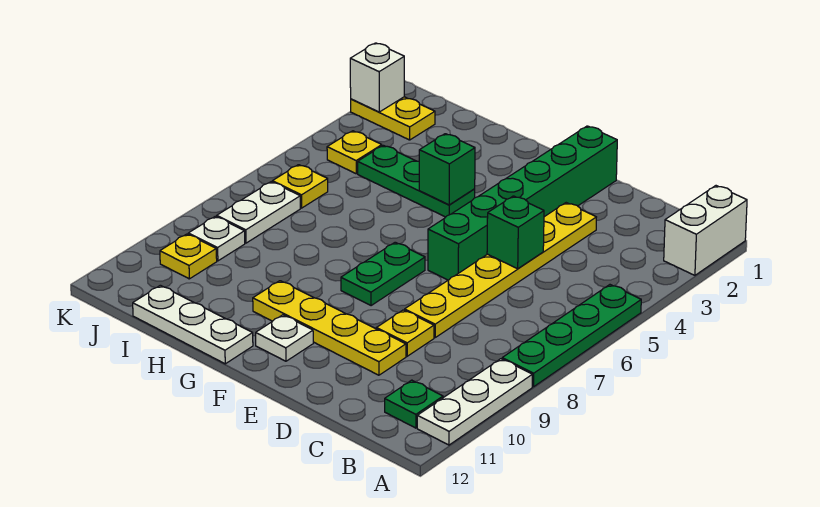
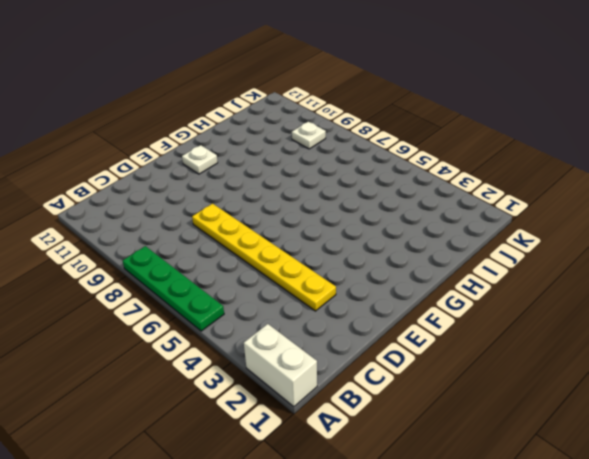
none -> white 1x3 plate [417,359,532,445]
none -> green 1x1 plate [385,380,443,428]
none -> yellow 1x1 plate [376,310,434,356]

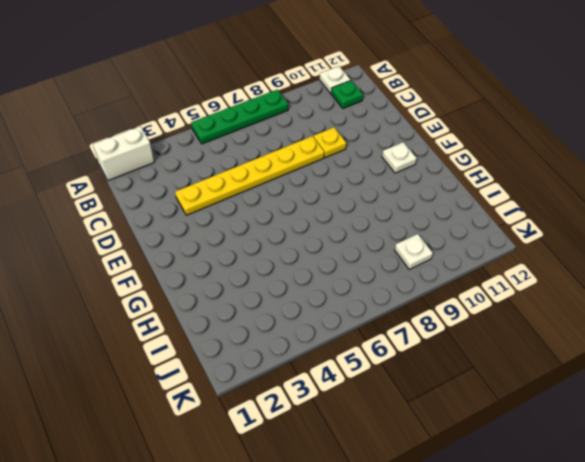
white 1x1 plate [320,66,351,93] -> white 1x3 plate [417,359,532,445]
none -> yellow 1x4 plate [253,281,406,375]
none -> green 1x6 brick [428,126,617,280]
none -> green 1x2 plate [341,242,425,306]

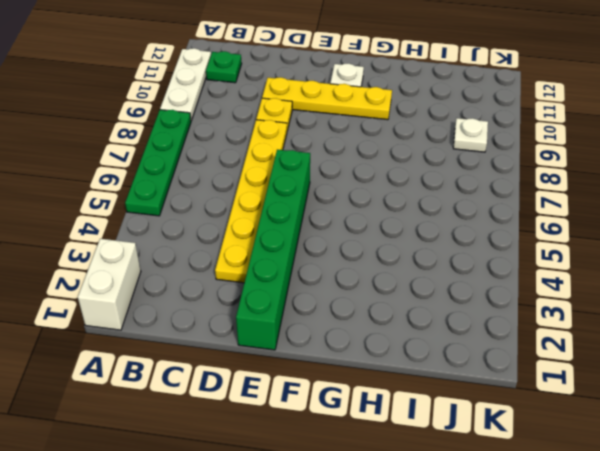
none -> green 1x2 plate [341,242,425,306]
none -> green 1x3 plate [358,145,475,217]
none -> white 1x3 plate [133,285,253,364]

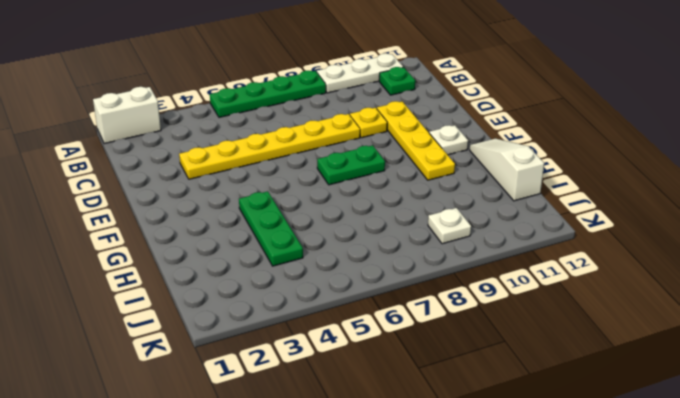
white 1x3 slope [470,139,544,201] -> white 1x3 plate [133,285,253,364]
none -> green 1x6 brick [428,126,617,280]
none -> yellow 1x2 plate [351,97,435,140]
none -> yellow 1x1 plate [327,131,382,174]

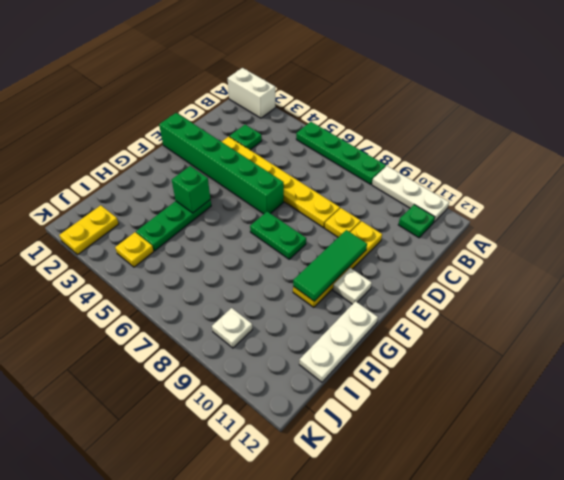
green 1x1 plate [230,125,262,150] -> none
green 1x3 tile [293,230,367,301] -> none
none -> yellow 1x1 plate [272,165,328,208]
none -> white 1x2 plate [217,182,300,243]
none -> yellow 1x1 plate [160,234,217,279]

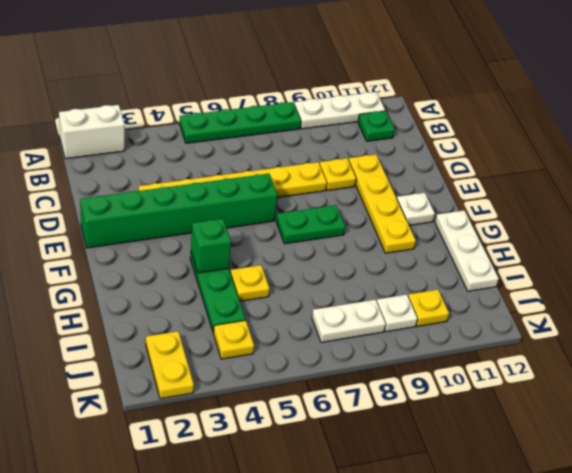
yellow 1x1 plate [230,265,270,301] -> yellow 1x1 plate moved to [272,165,328,208]
none -> green 1x1 brick [487,196,544,269]
none -> white 1x1 brick [350,43,404,112]

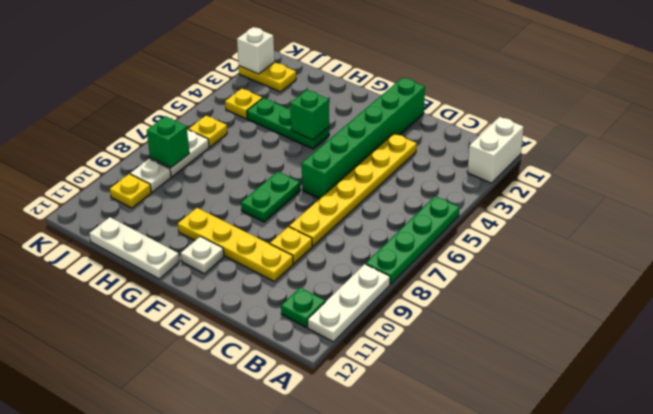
green 1x1 brick [147,116,189,168] -> green 1x1 brick moved to [487,196,544,269]

